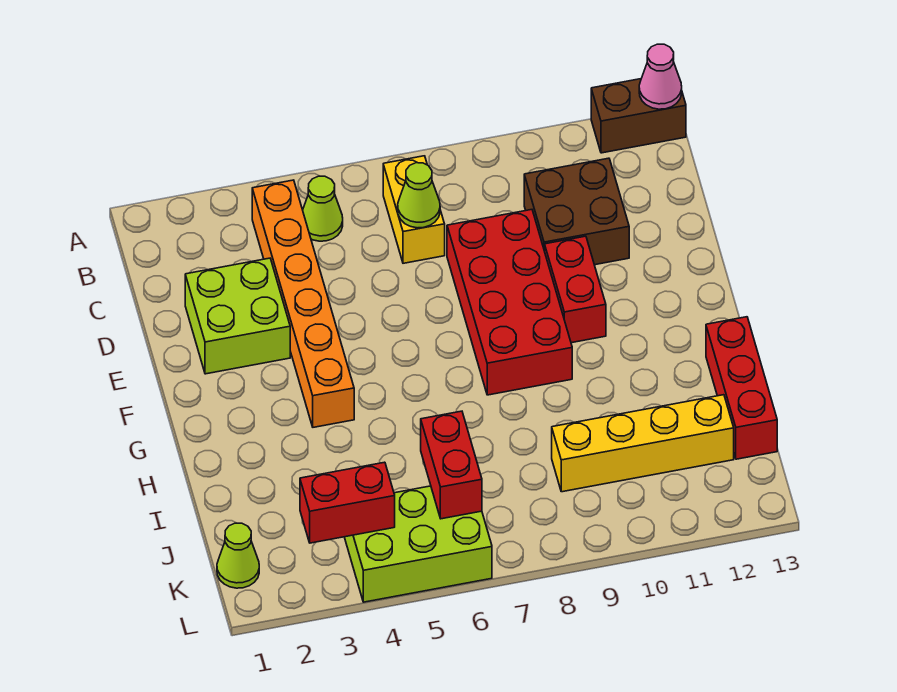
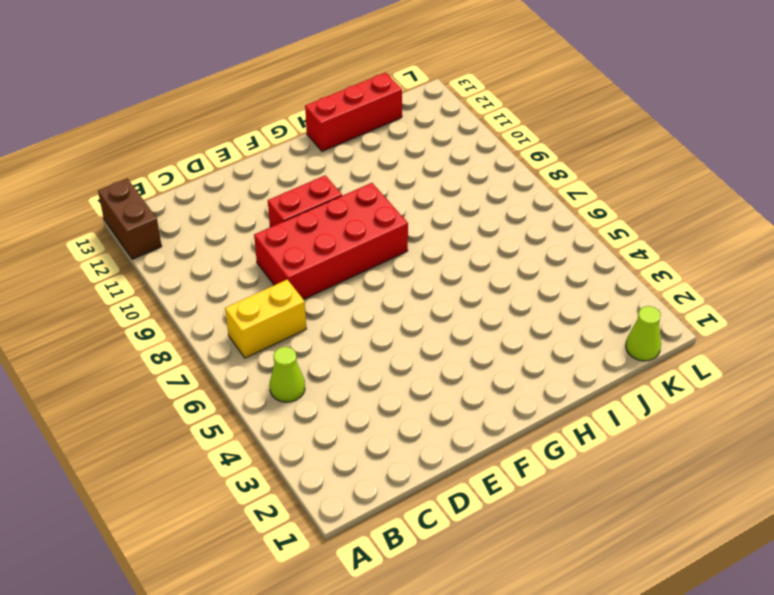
none -> orange 1x6 brick [252,180,354,427]
none -> brown 2x2 brick [524,158,629,265]
none -> lime 2x2 brick [185,258,290,374]

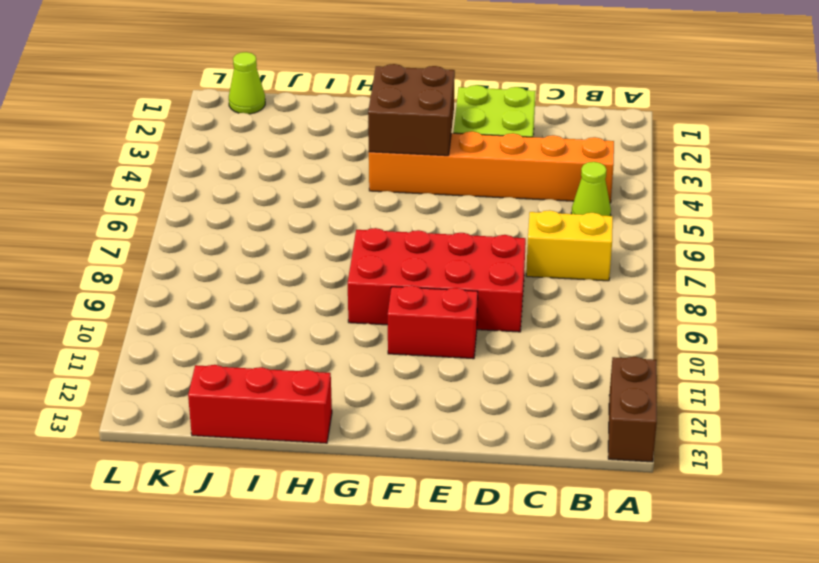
brown 2x2 brick [368,64,455,156] -> brown 2x2 brick moved to [524,158,629,265]
none -> yellow 1x4 brick [552,395,734,492]
none -> lime 2x3 brick [345,486,492,602]
none -> pink 1x1 cone [639,44,682,109]

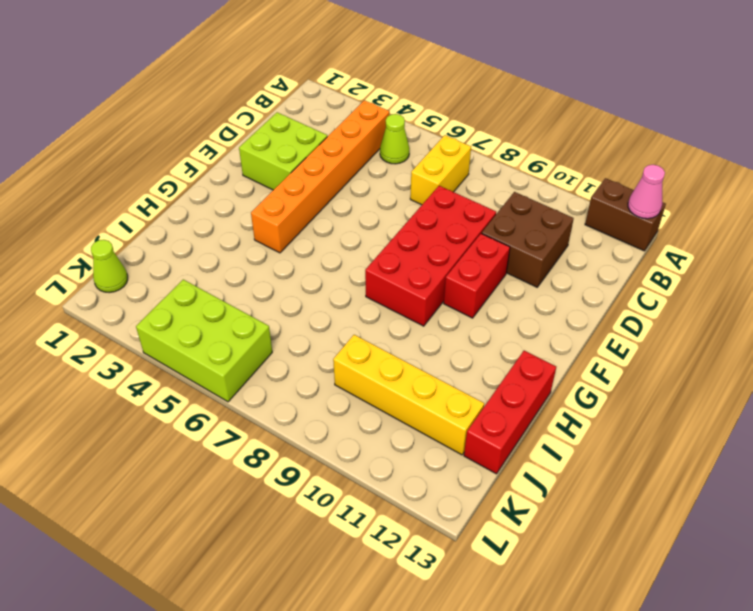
none -> lime 1x1 cone [398,163,440,228]
none -> red 1x2 brick [421,411,482,519]
none -> red 1x2 brick [300,462,395,543]

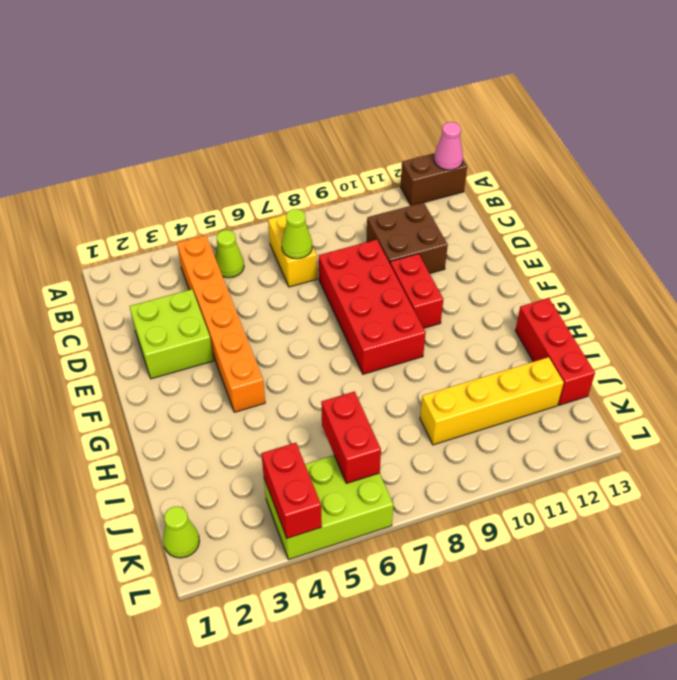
red 1x2 brick [261,443,322,538] -> red 1x2 brick turned to [300,462,395,543]

